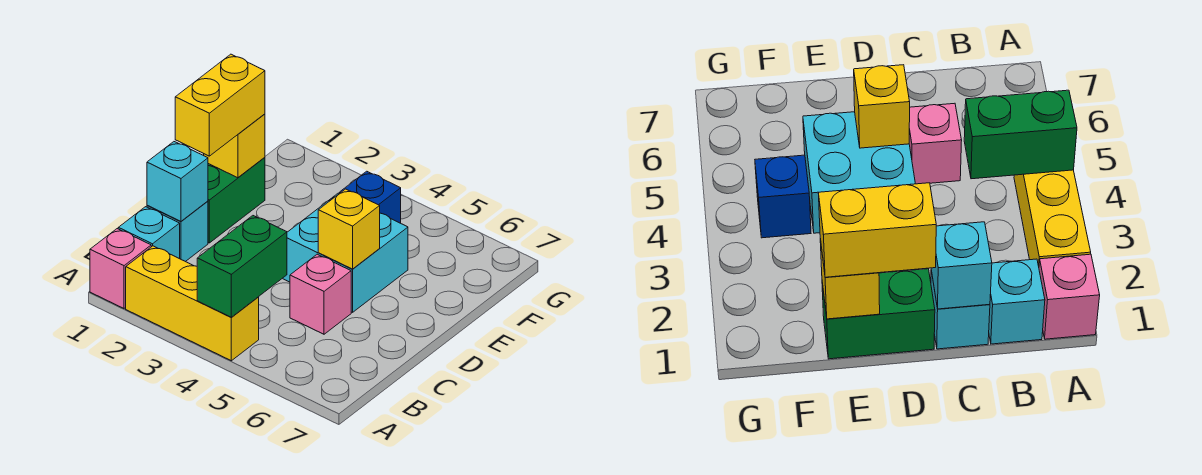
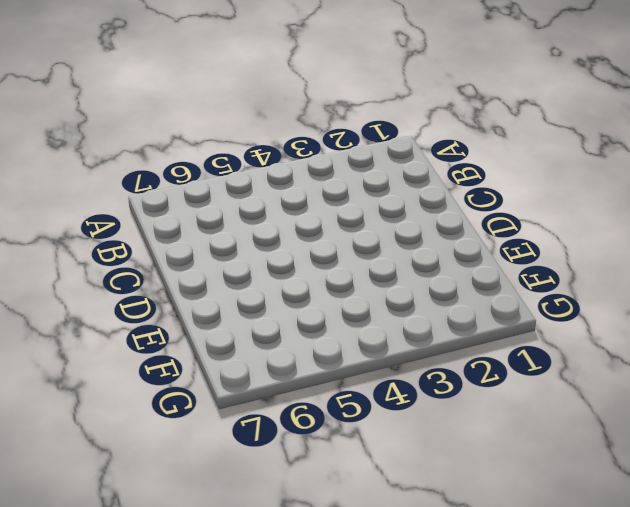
none -> pink 1x1 brick [90,229,151,308]
none -> yellow 1x3 brick [126,246,259,361]
none -> cyan 1x1 brick [118,207,180,259]

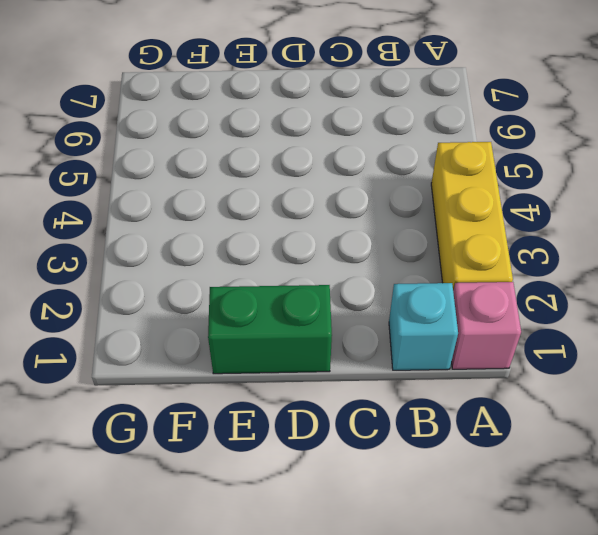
none -> cyan 1x1 brick [147,201,208,262]
none -> pink 1x1 brick [290,254,351,334]
none -> cyan 2x2 brick [283,193,408,312]

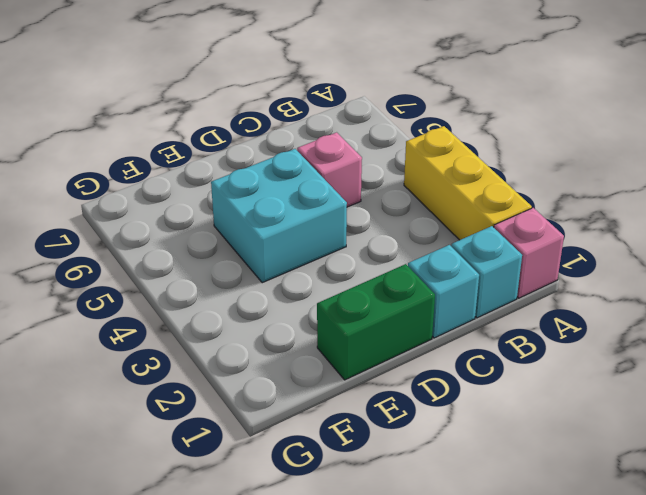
none -> blue 1x1 brick [340,171,401,223]
none -> green 1x2 brick [197,216,287,317]
none -> cyan 1x1 brick [147,142,208,222]

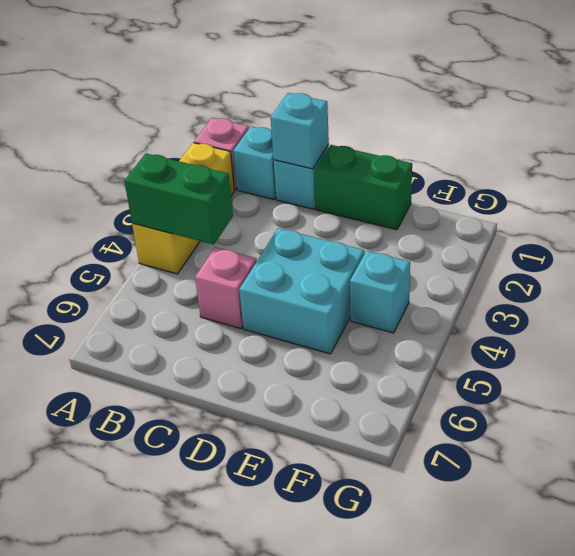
cyan 1x1 brick [350,251,410,333] -> blue 1x1 brick [340,171,401,223]
none -> yellow 1x1 brick [318,189,380,269]
none -> yellow 1x1 brick [204,114,265,178]
none -> yellow 1x2 brick [175,54,265,156]

